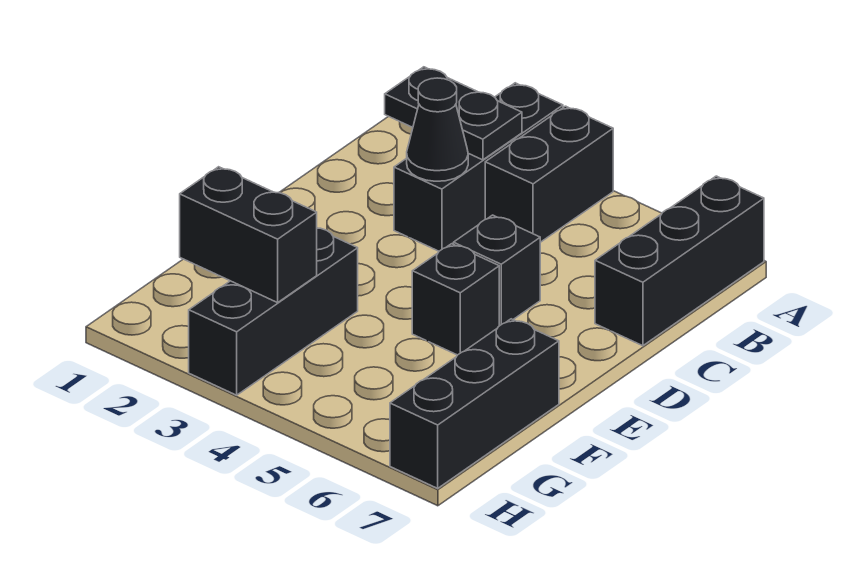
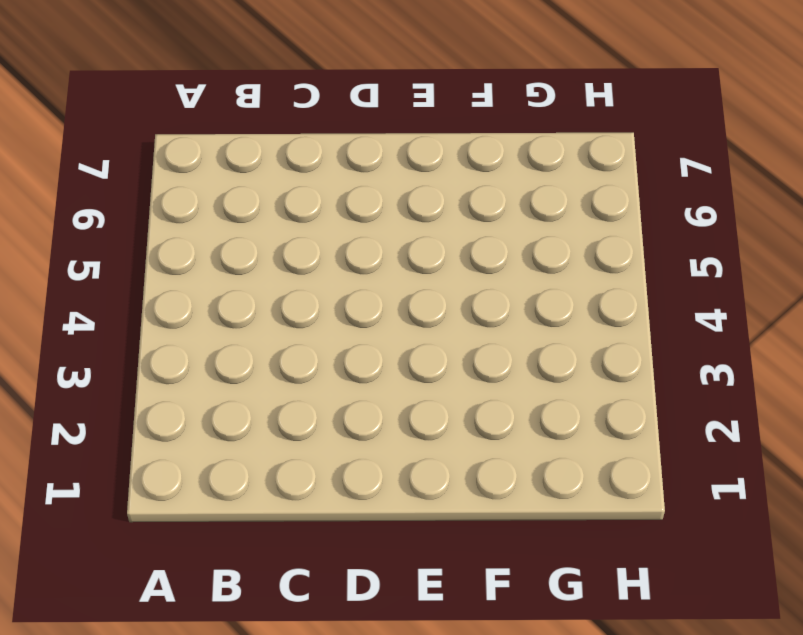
none -> black 1x3 brick [394,83,563,251]
none -> black 1x2 brick [485,106,613,242]

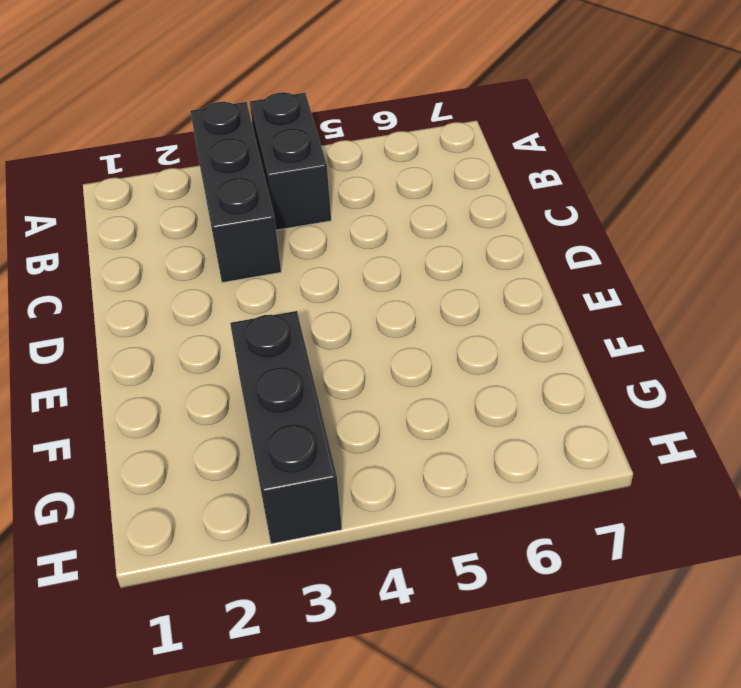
none -> black 1x3 brick [595,176,764,346]
none -> black 1x1 brick [453,215,540,326]

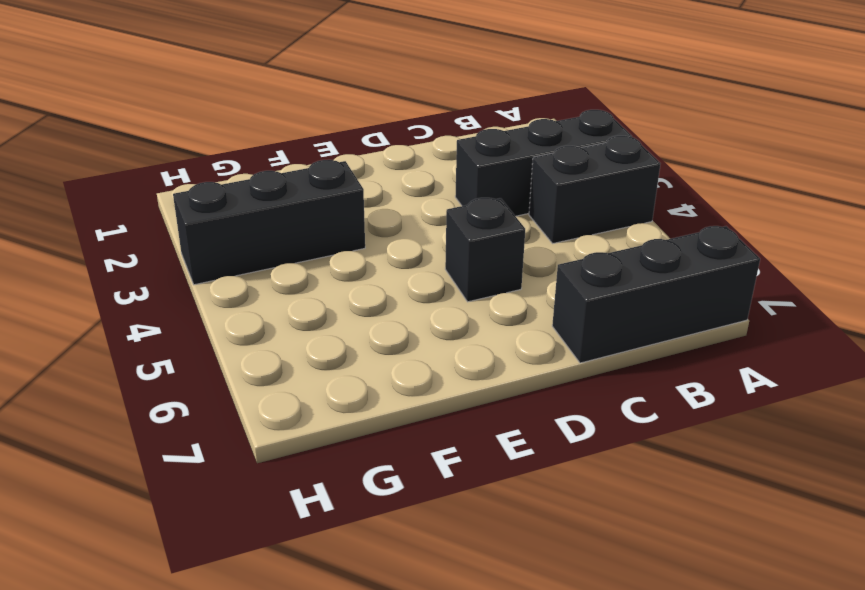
none -> black 1x1 brick [412,244,499,355]
none -> black 1x3 brick [390,319,559,488]

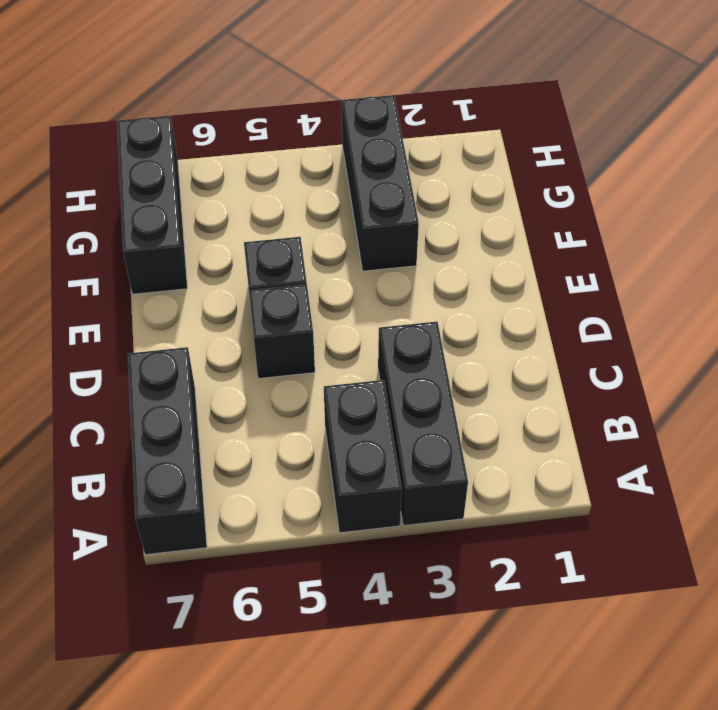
none -> black 1x2 plate [385,67,522,160]
none -> black 1x1 cone [407,78,468,181]

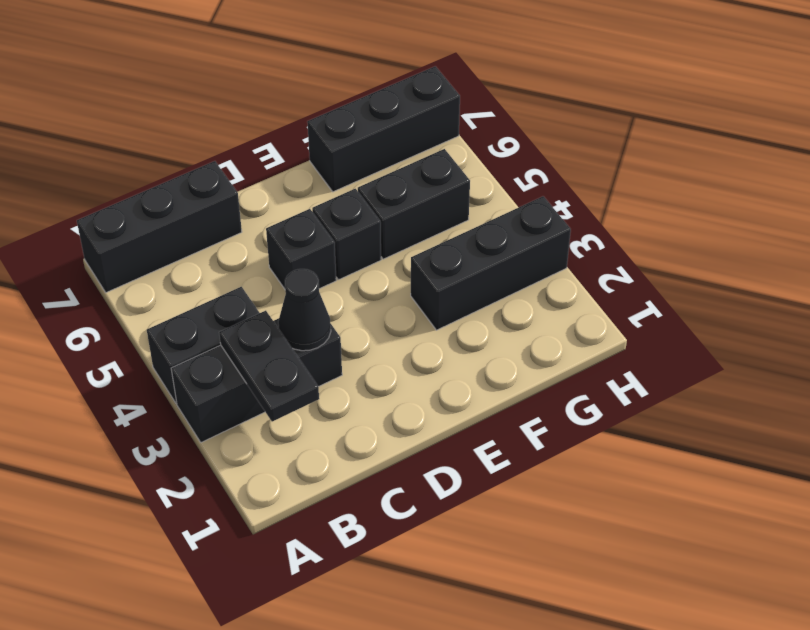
black 1x2 brick [358,149,470,259] -> black 1x2 brick turned to [180,167,317,303]

